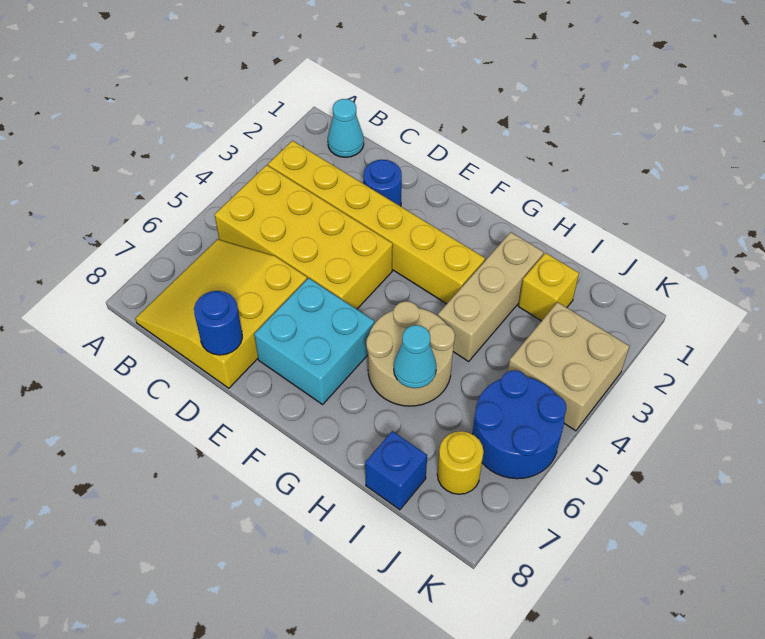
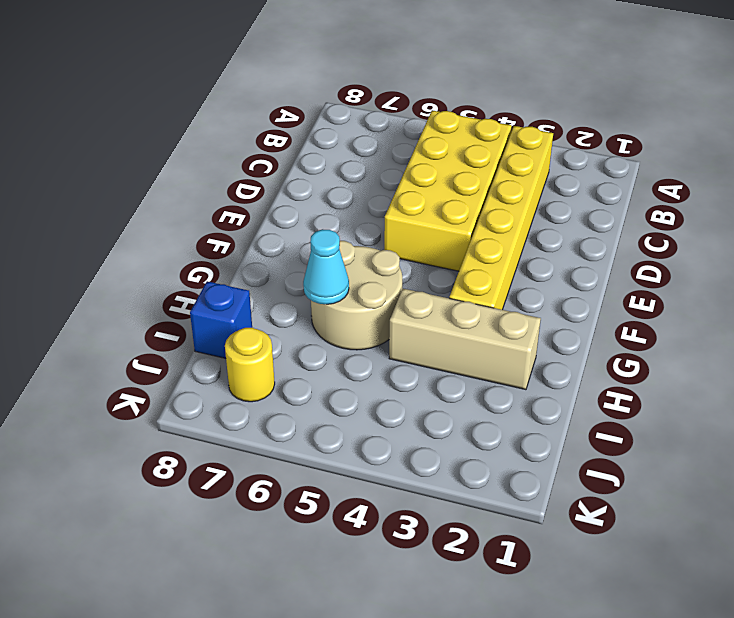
none -> cyan 1x1 cone [328,99,364,157]
none -> yellow 3x3 slope [135,239,307,388]
none -> blue 1x1 round brick [363,160,402,206]

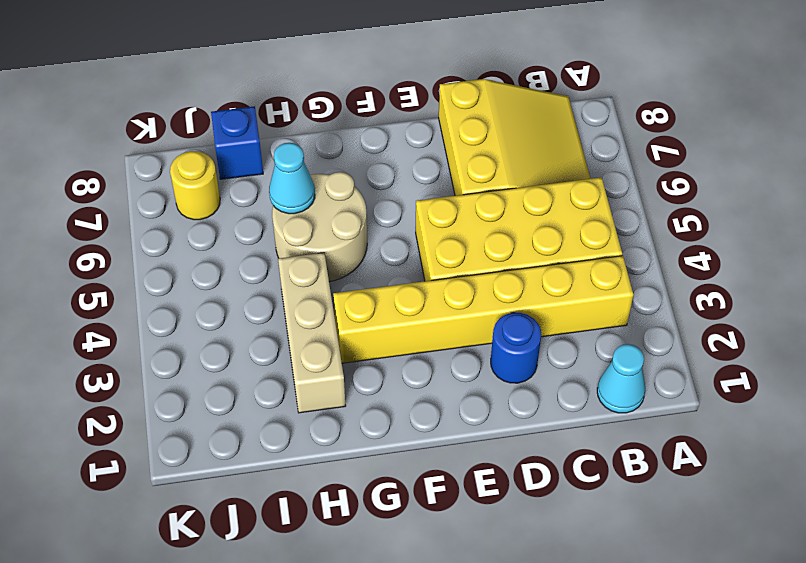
none -> cyan 2x2 brick [254,278,374,404]
none -> yellow 1x1 brick [518,253,579,321]
none -> tan 2x2 brick [508,302,629,431]

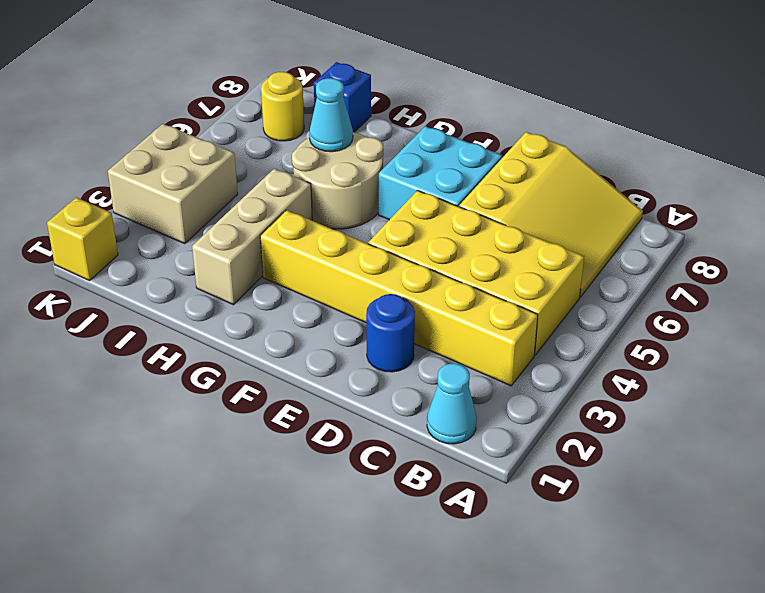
yellow 1x1 brick [47,198,118,281] -> yellow 1x1 brick moved to [518,253,579,321]
none -> blue 2x2 round brick [472,370,566,479]
none -> blue 1x1 round brick [194,291,242,355]

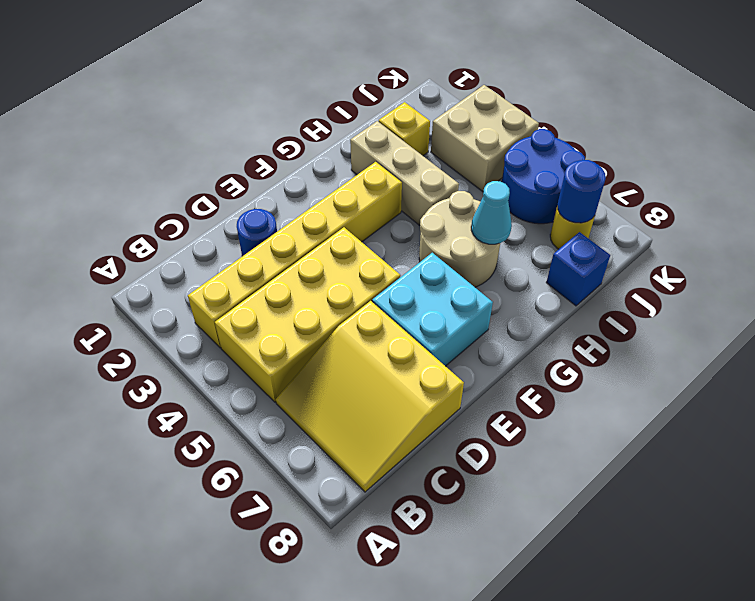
blue 1x1 round brick [557,160,606,223] -> blue 1x1 round brick moved to [194,291,242,355]
none -> cyan 1x1 cone [328,99,364,157]

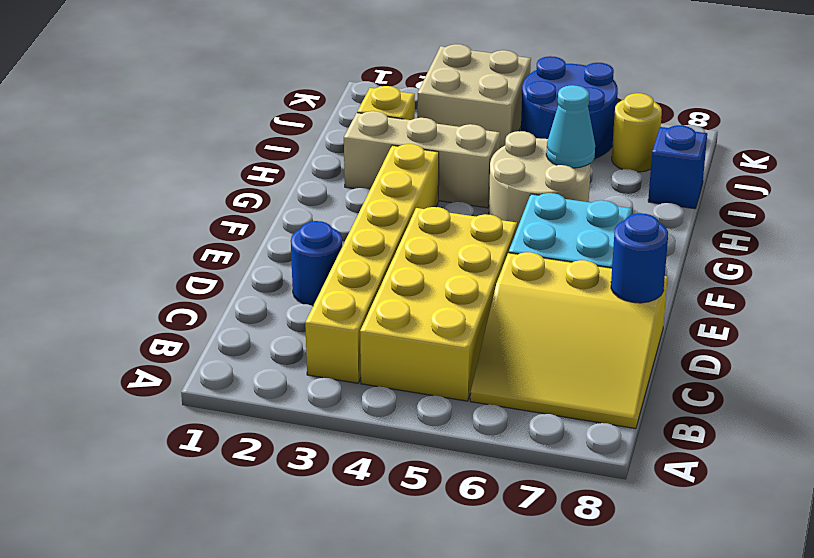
none -> cyan 1x1 cone [328,99,364,157]

